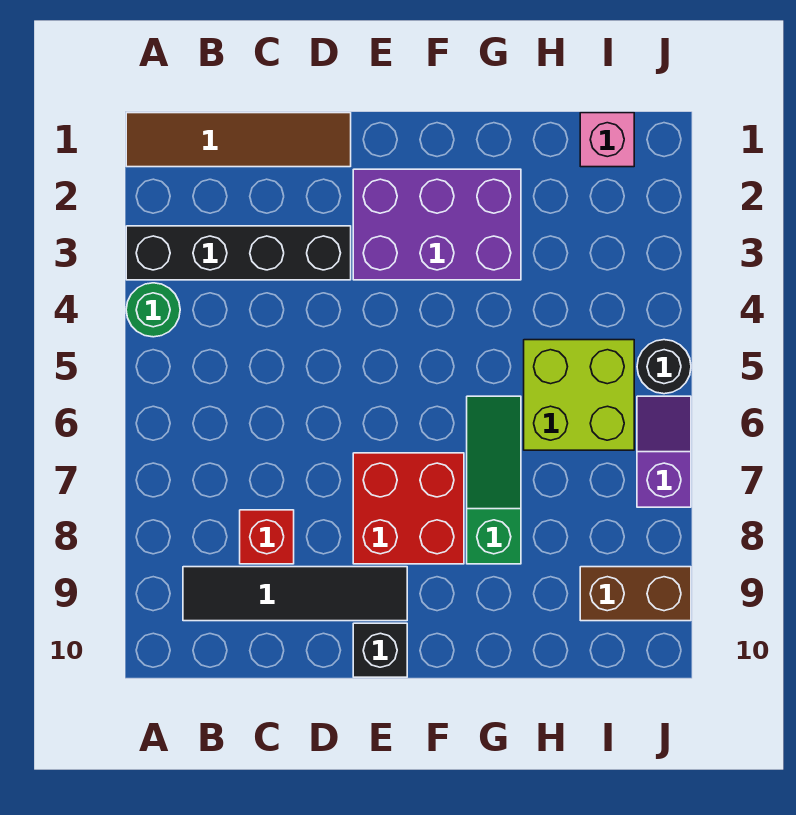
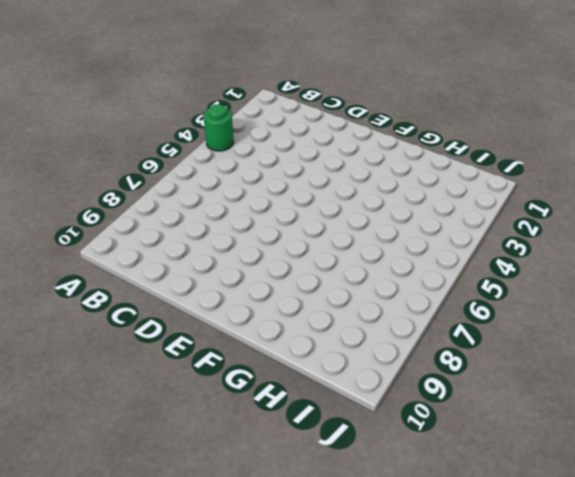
none -> brown 1x4 tile [126,113,351,167]
none -> black 1x4 brick [126,226,351,280]
none -> black 1x4 tile [183,567,407,621]

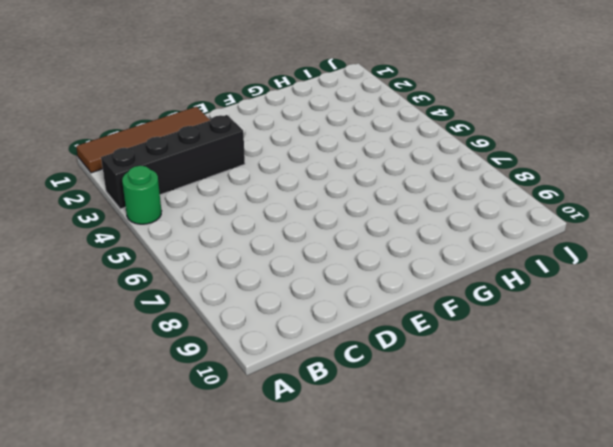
none -> black 1x4 tile [183,567,407,621]
none -> red 1x1 brick [240,510,294,564]
none -> purple 2x3 brick [353,169,521,280]

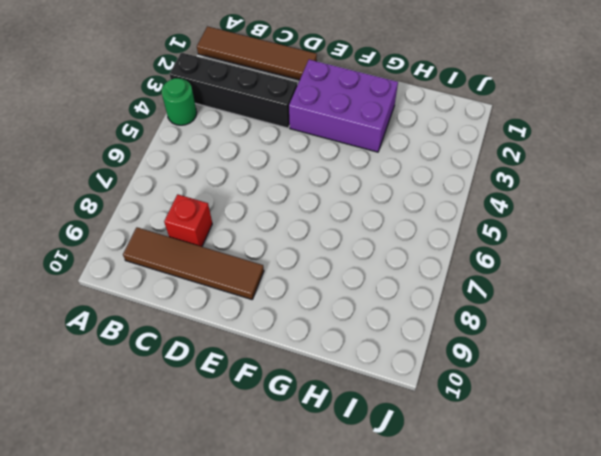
brown 1x4 tile [123,227,264,299] -> black 1x4 tile [183,567,407,621]
none -> red 2x2 brick [353,453,464,564]
none -> black 1x1 brick [353,623,407,677]
none -> green 1x3 slope [467,396,521,564]

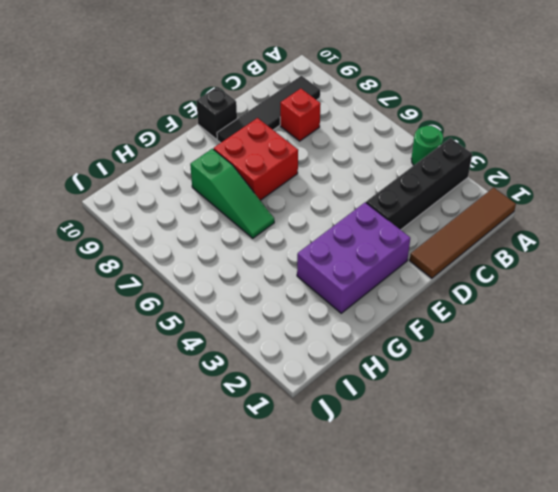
none -> lime 2x2 brick [524,340,634,450]
none -> pink 1x1 brick [580,113,634,167]
none -> brown 1x2 brick [580,567,691,621]

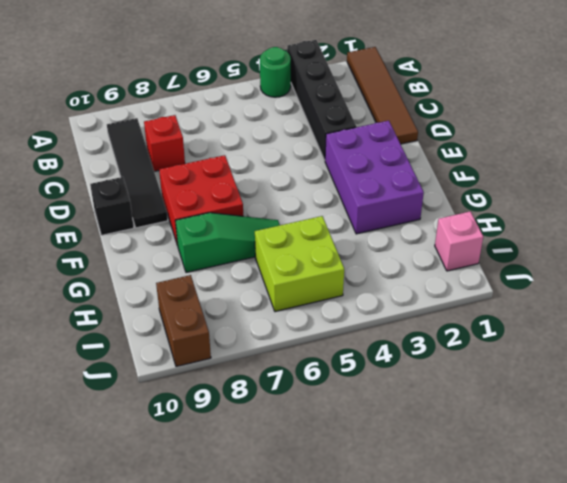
none -> black 1x1 round brick [637,340,691,394]
none -> purple 1x2 slope [637,396,691,507]

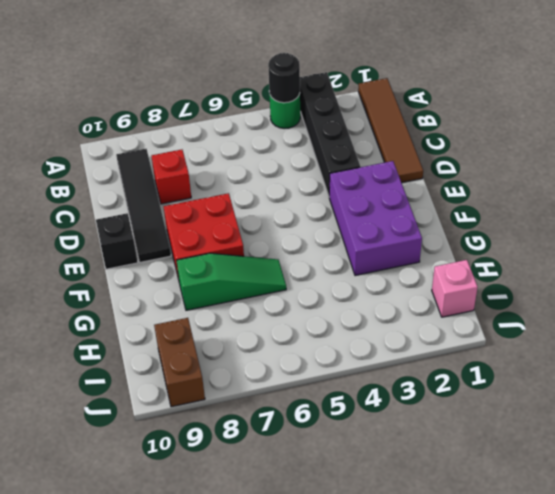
black 1x1 round brick [268,53,300,103] -> black 1x1 round brick moved to [637,340,691,394]
none -> lime 2x2 brick [524,340,634,450]
none -> purple 1x2 slope [637,396,691,507]

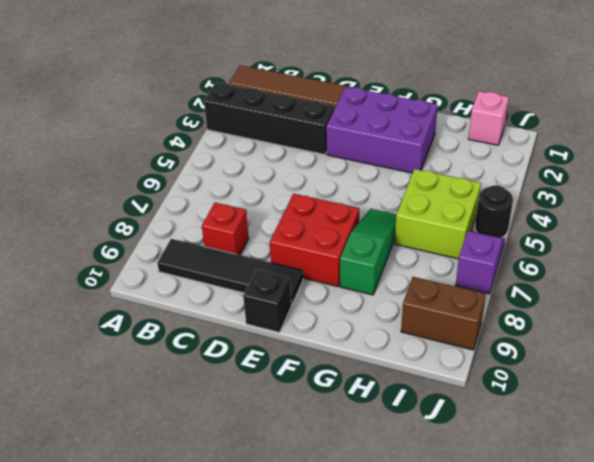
none -> green 1x1 round brick [126,283,180,337]

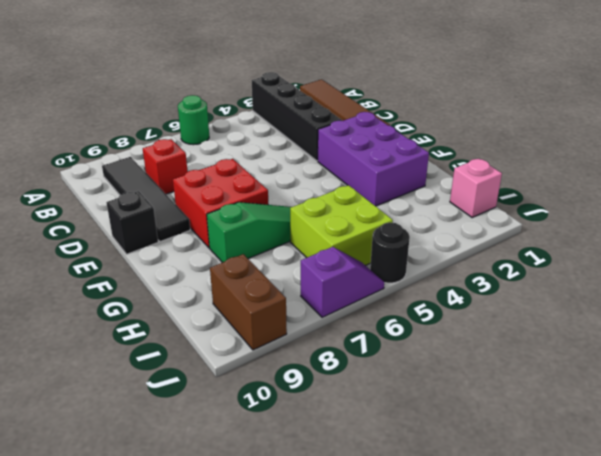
green 1x1 round brick [178,95,209,145] -> green 1x1 round brick moved to [126,283,180,337]

